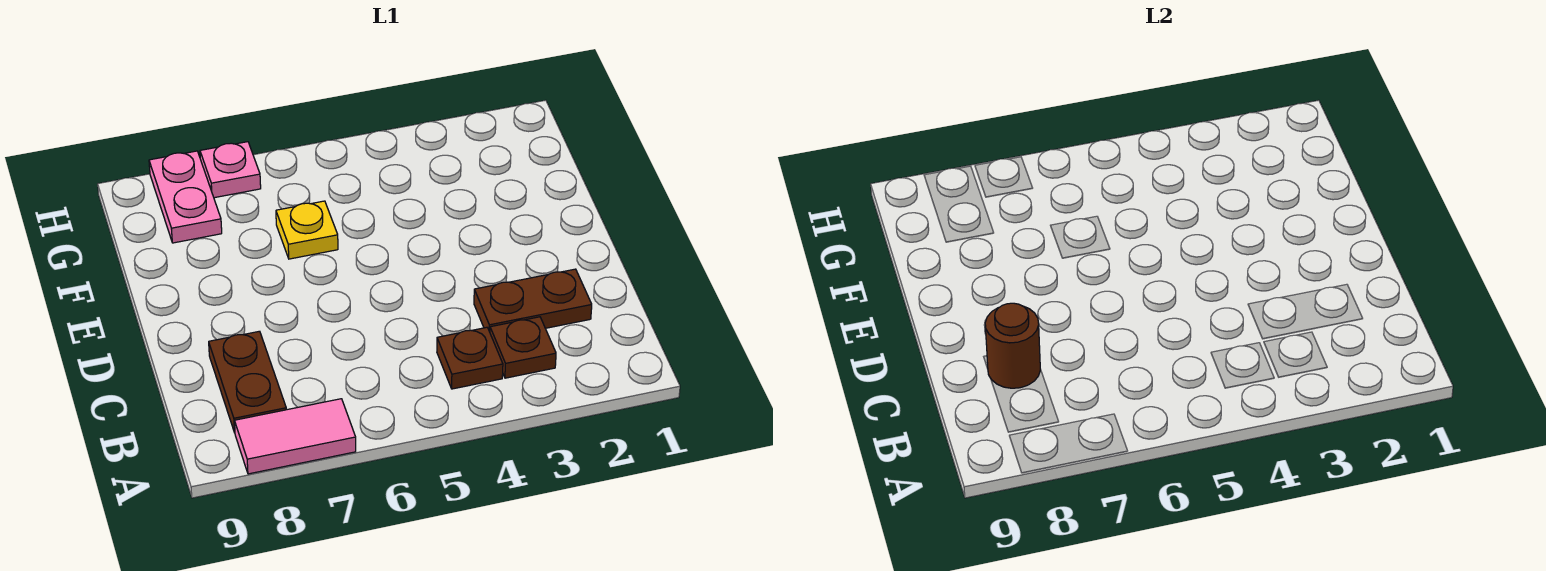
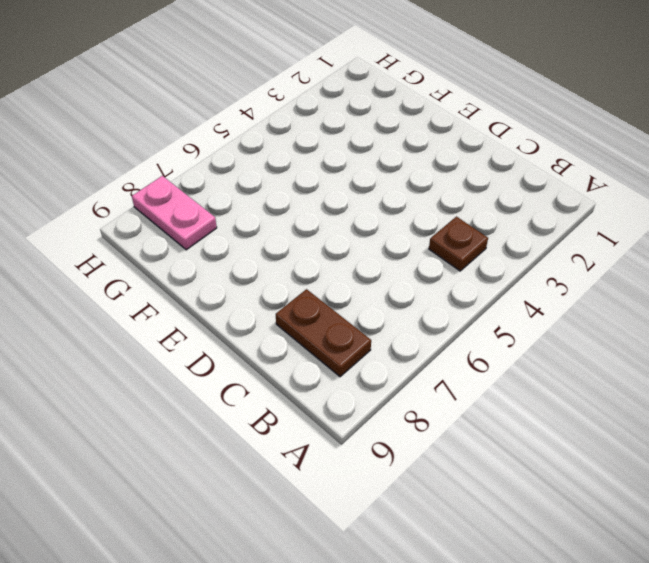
none -> pink 1x2 tile [235,399,356,474]
none -> brown 1x1 plate [490,317,556,378]

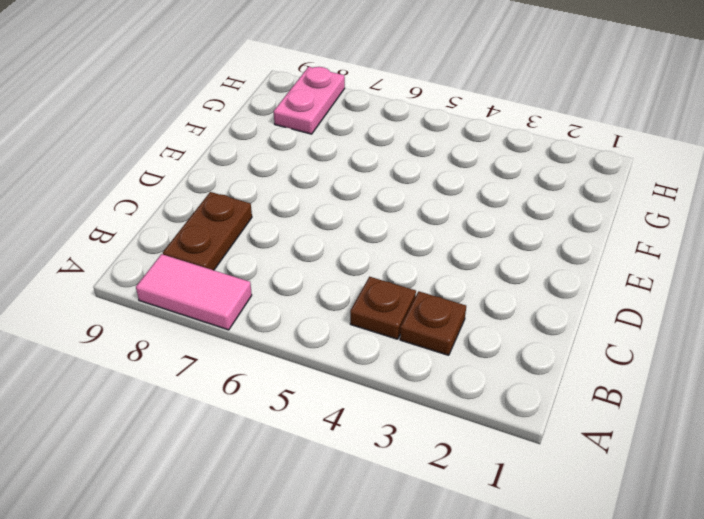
none -> brown 1x2 plate [474,269,592,332]
none -> yellow 1x1 plate [276,201,338,259]

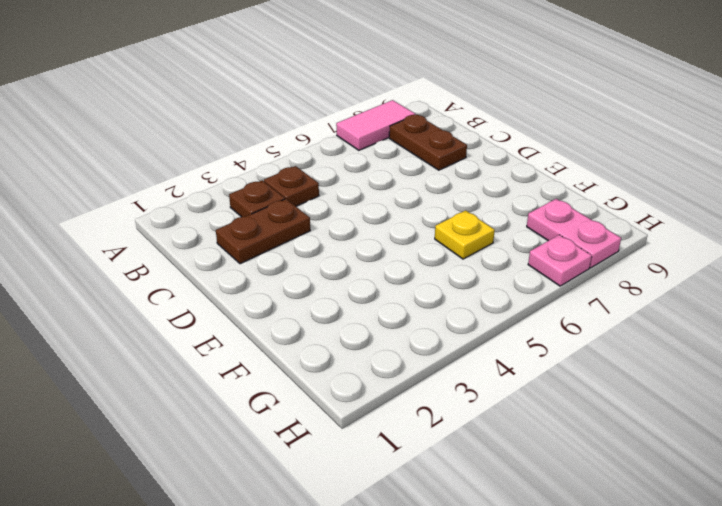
none -> brown 1x1 round brick [985,303,1040,388]

